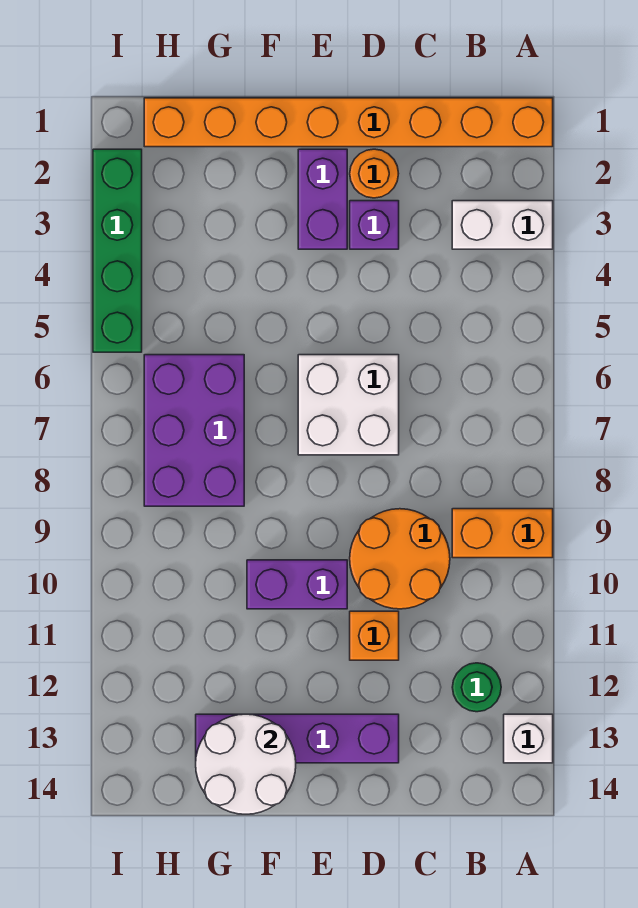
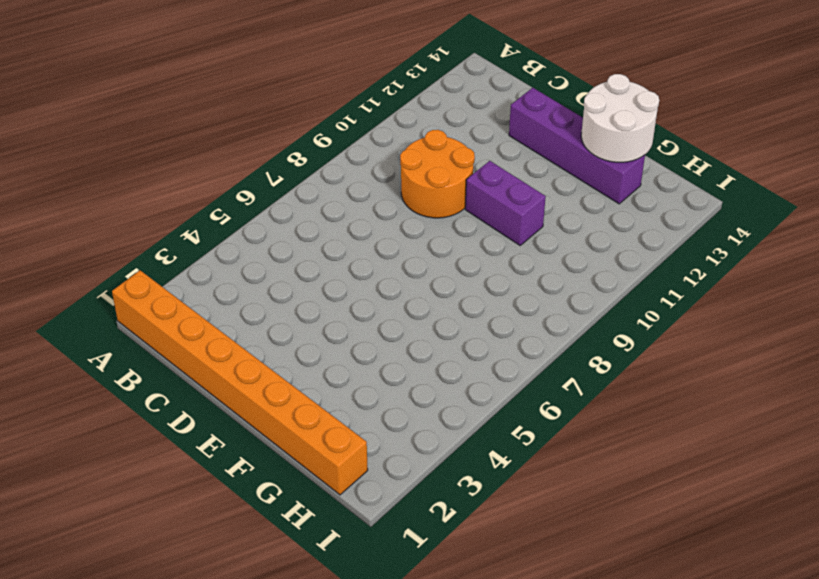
none -> white 1x2 brick [452,201,553,249]
none -> orange 1x2 brick [452,509,553,558]
none -> white 1x1 brick [504,714,553,763]

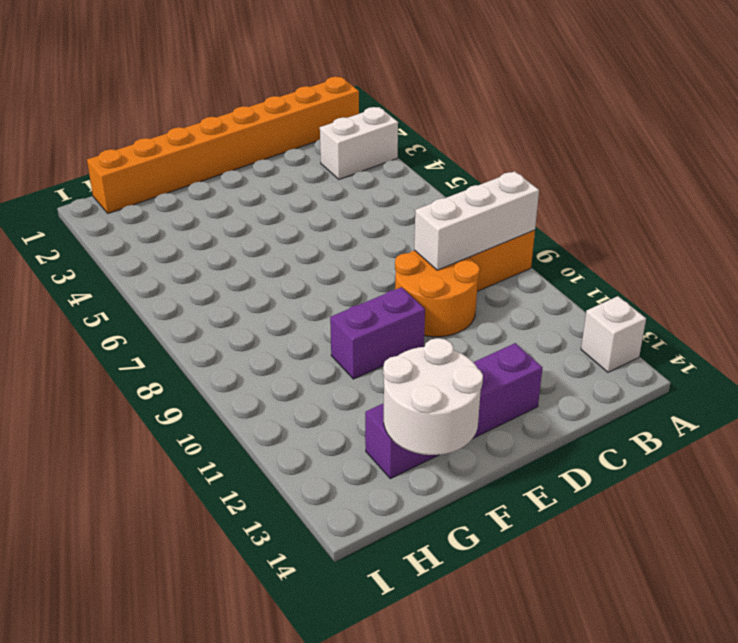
white 1x3 brick [414,171,539,270] -> none
none -> green 1x1 round brick [452,663,501,712]
none -> orange 1x1 round brick [350,149,399,198]
none -> purple 1x1 brick [350,201,399,249]

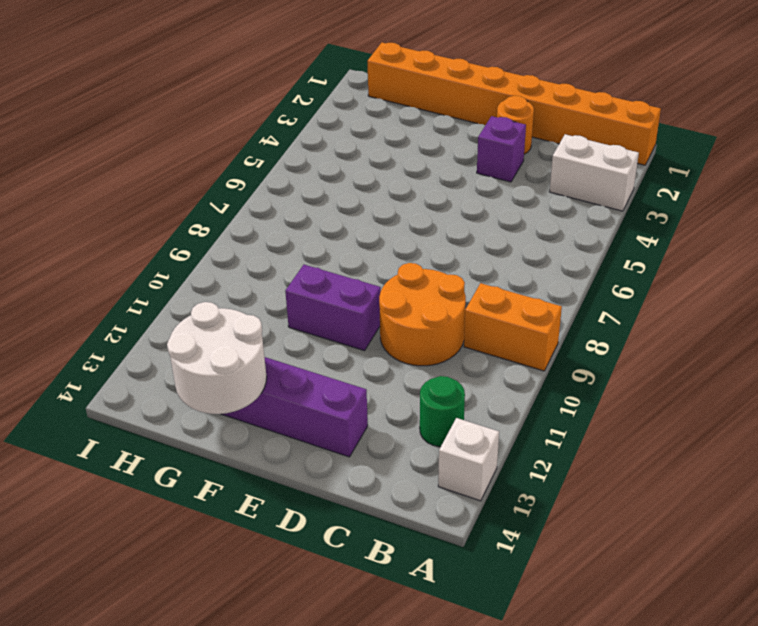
none -> white 2x2 brick [298,355,399,455]
none -> orange 1x1 brick [350,611,399,660]
none -> purple 1x2 brick [298,149,347,249]

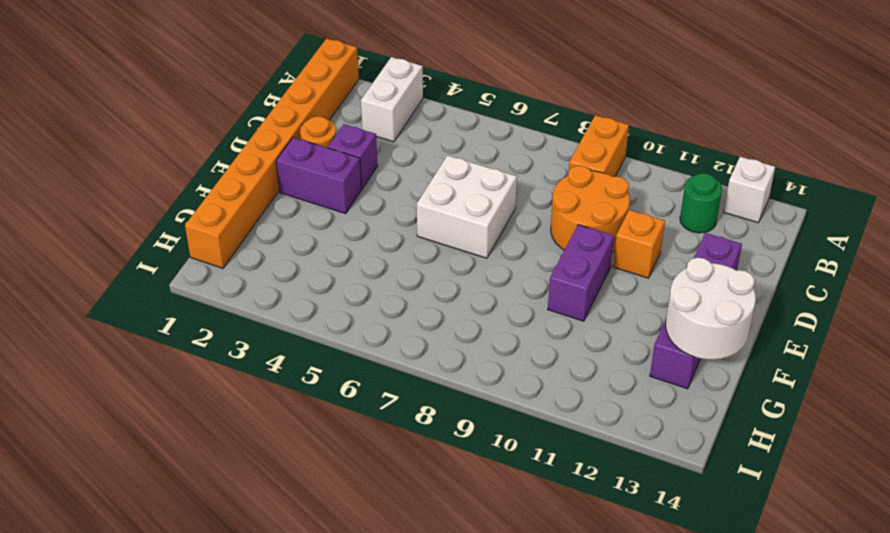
none -> purple 2x3 brick [144,355,244,506]
none -> green 1x4 brick [93,149,142,352]

